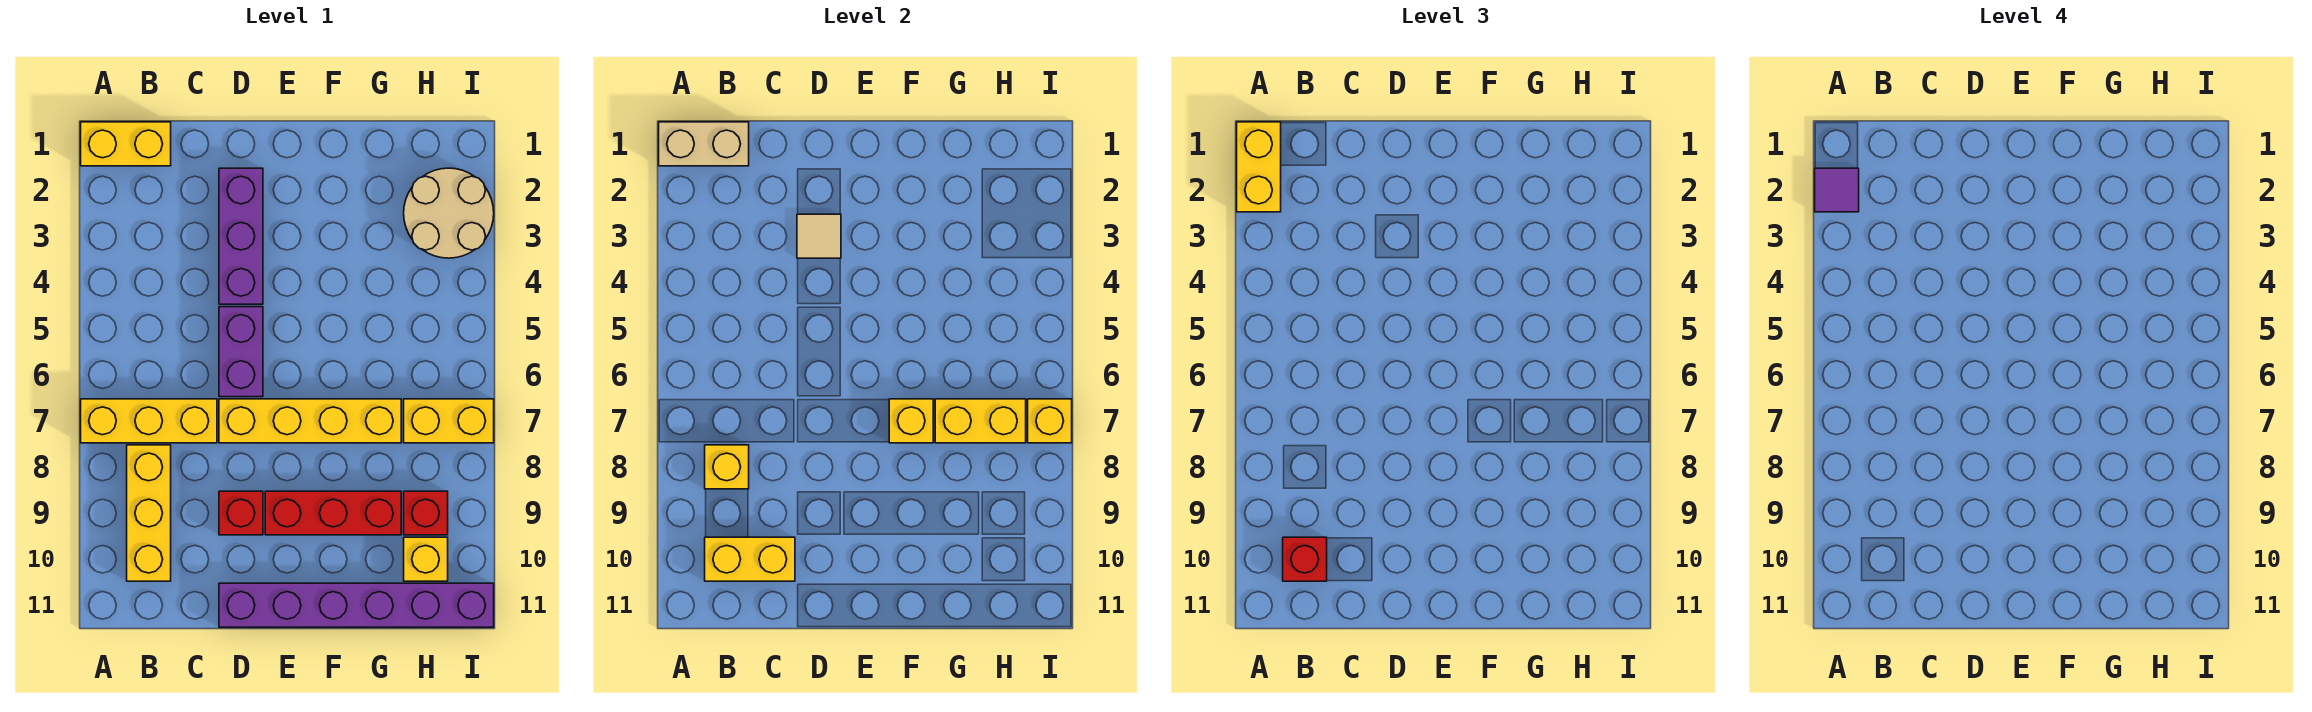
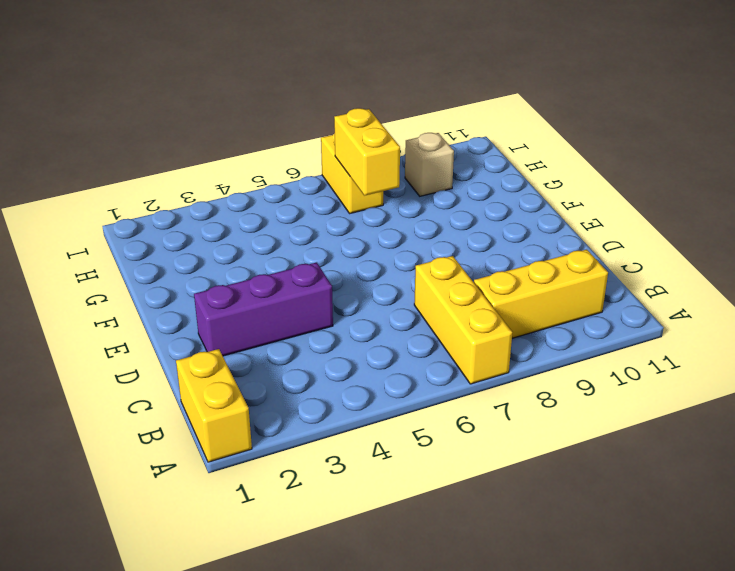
tan 1x1 brick [405,133,454,196] -> red 1x1 brick [404,491,448,535]
none -> purple 1x2 brick [219,307,263,397]
none -> yellow 1x4 brick [219,399,401,443]
none -> red 1x1 brick [219,491,263,535]

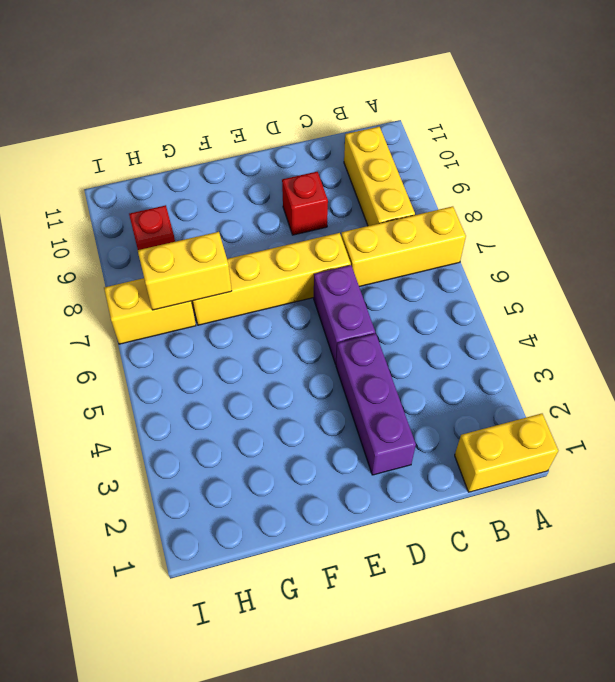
none -> purple 1x6 brick [219,583,494,627]
none -> red 1x3 brick [265,491,401,535]
none -> tan 2x2 round brick [404,168,494,258]

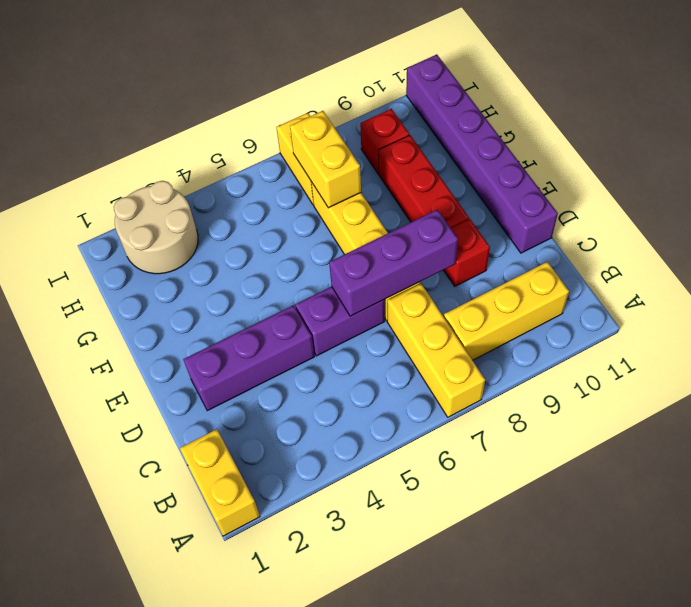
purple 1x3 brick [329,210,458,316] -> none
none -> yellow 1x1 brick [404,537,448,581]
none -> tan 1x2 brick [659,122,749,166]
none -> yellow 1x1 brick [705,445,749,489]

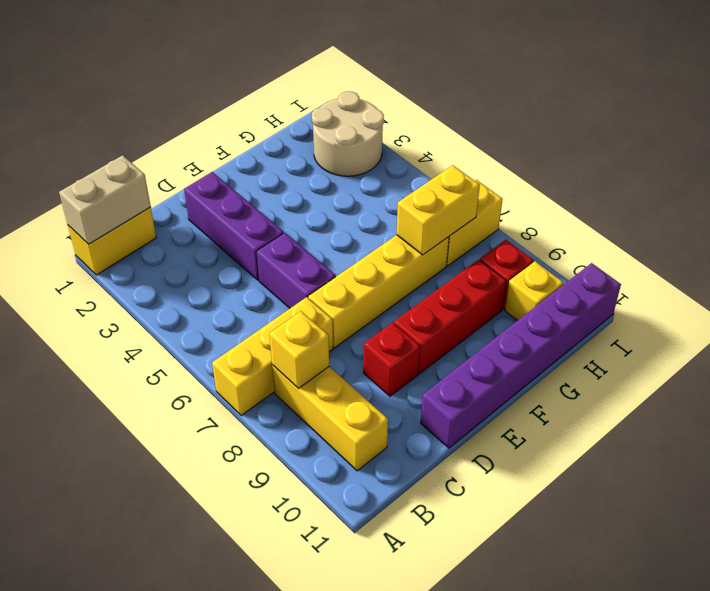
none -> yellow 1x2 brick [705,537,795,581]
none -> tan 1x1 tile [797,214,841,258]
none -> yellow 1x1 brick [889,399,933,443]

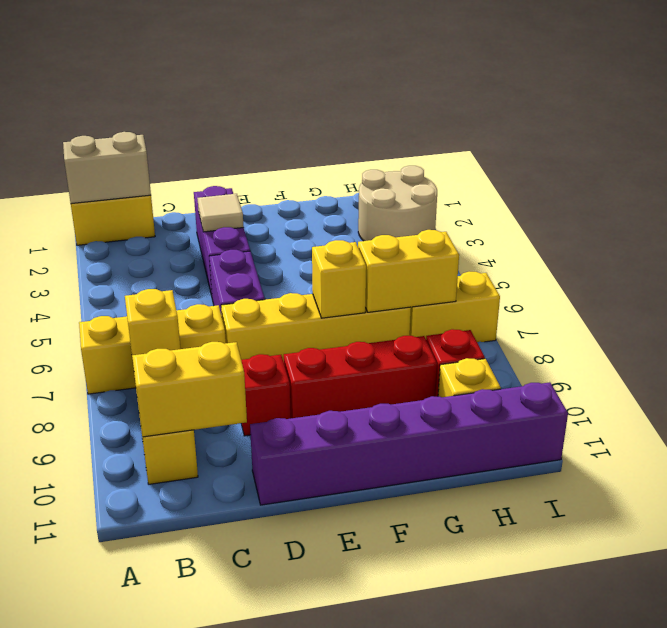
none -> yellow 1x1 brick [1028,399,1072,443]
none -> yellow 1x2 brick [1237,122,1281,212]
none -> red 1x1 brick [1283,537,1327,581]

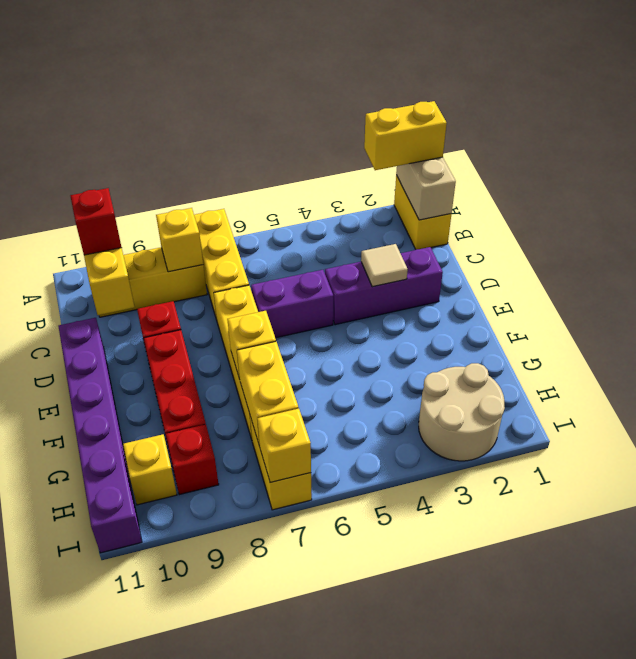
none -> purple 1x1 tile [1815,168,1859,212]

